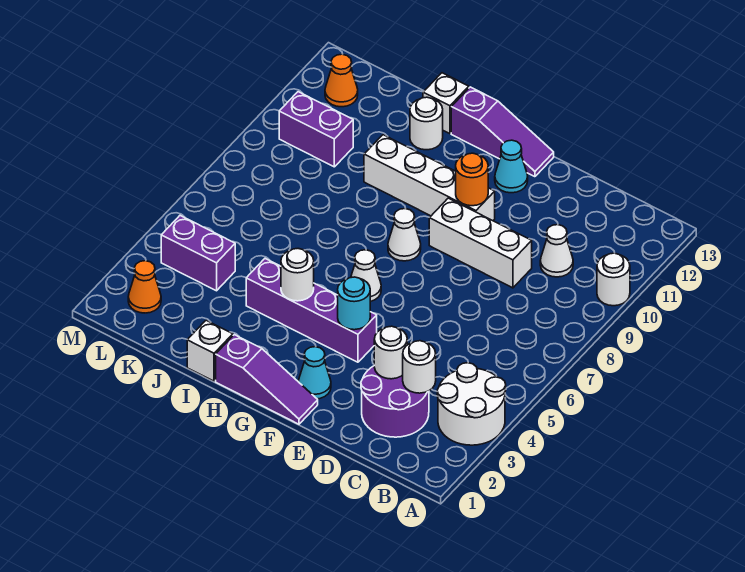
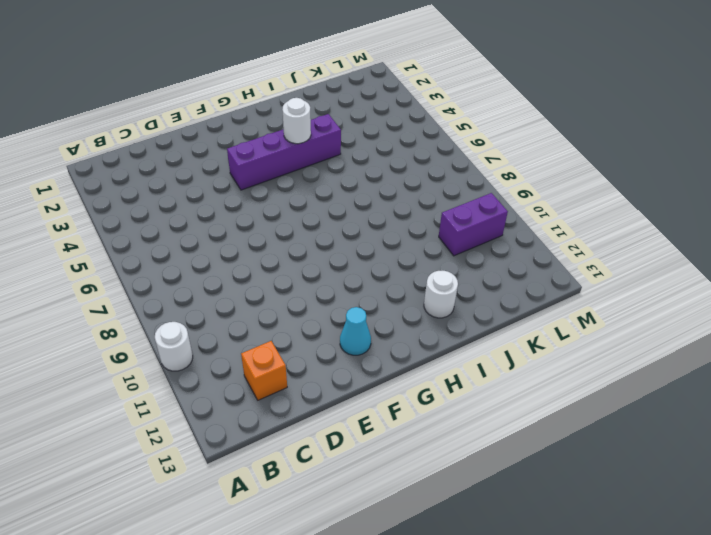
orange 1x1 brick [241,341,287,400] -> none
none -> white 2x2 round brick [437,363,506,445]
none -> purple 2x2 round brick [361,366,429,437]
none -> white 1x1 cone [540,225,573,277]

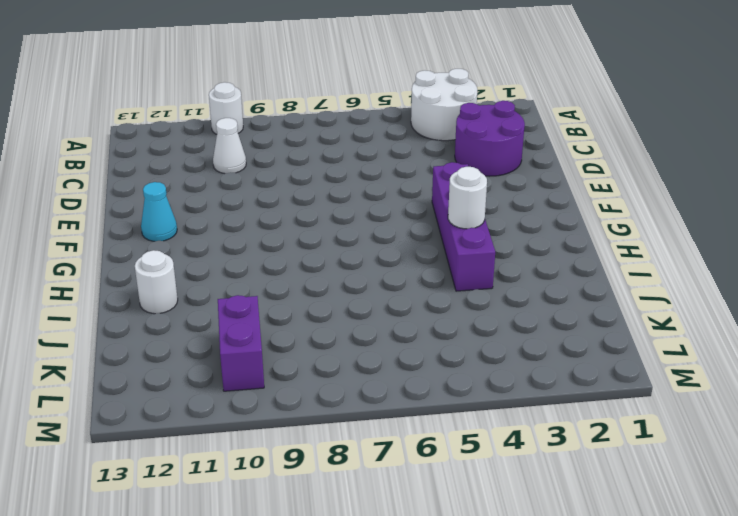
none -> white 1x3 brick [429,198,532,288]
none -> purple 1x3 slope [216,335,318,424]
none -> cyan 1x1 cone [298,347,331,399]

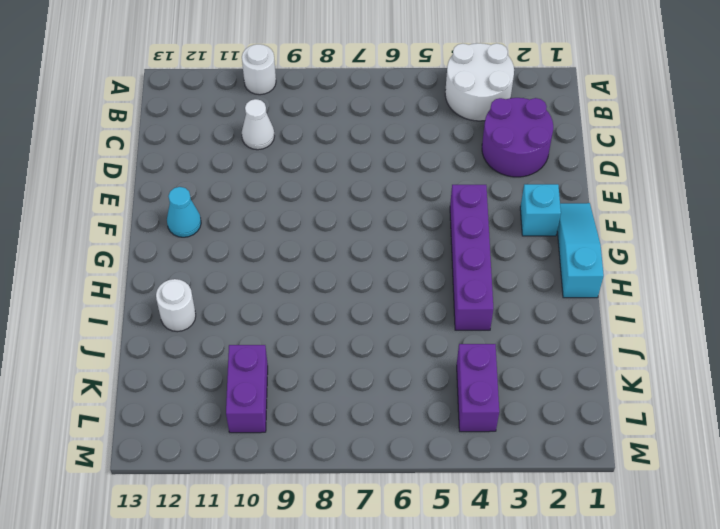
cyan 1x3 slope [557,203,604,298] -> purple 1x3 slope [216,335,318,424]
cyan 1x1 brick [520,184,561,236] -> cyan 1x1 cone [298,347,331,399]
none -> white 1x3 brick [429,198,532,288]
none -> white 1x4 brick [364,135,495,221]
none -> purple 1x3 slope [451,87,554,177]

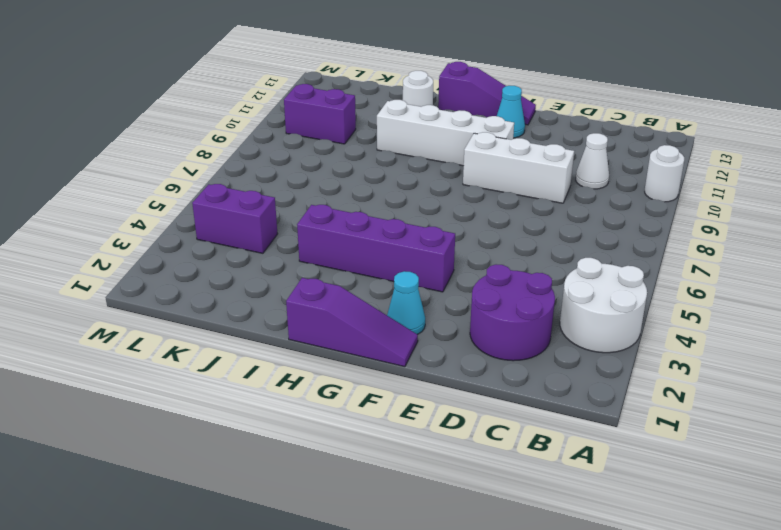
none -> white 1x1 cone [351,250,381,302]
none -> white 1x1 cone [388,209,421,261]
none -> white 1x1 brick [187,320,233,381]

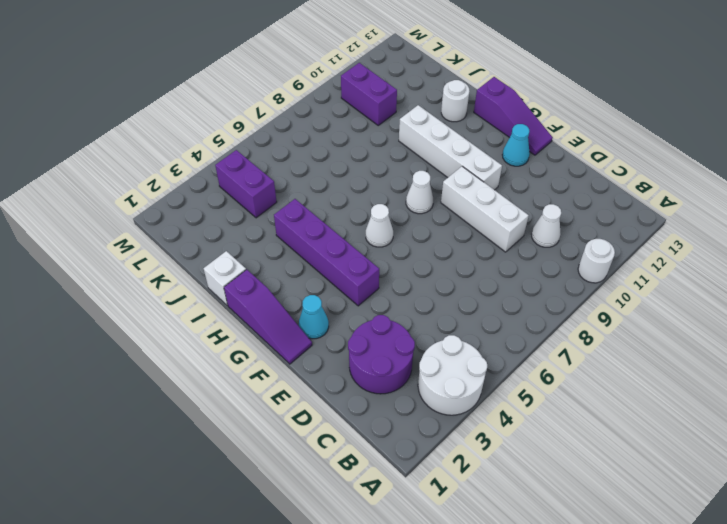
none -> white 1x1 brick [423,73,469,134]
none -> orange 1x1 cone [128,261,161,313]
none -> orange 1x1 cone [325,54,358,107]

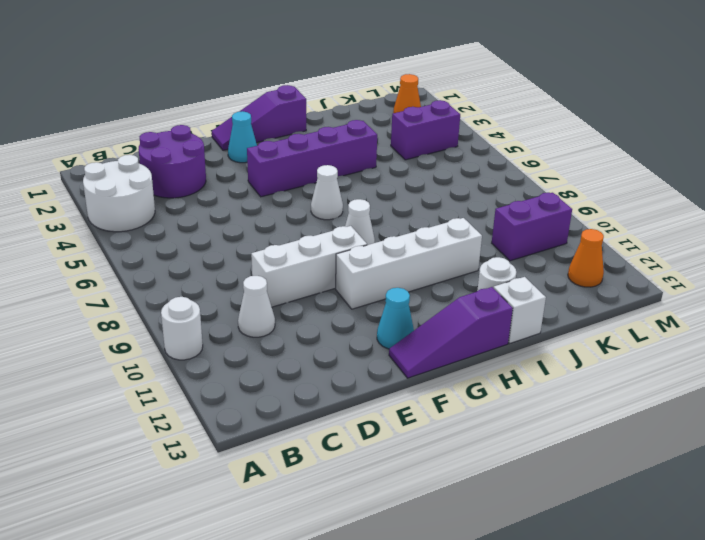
none -> white 1x1 brick [187,320,233,381]
none -> white 1x1 round brick [403,341,436,393]
none -> white 1x1 round brick [374,326,407,379]

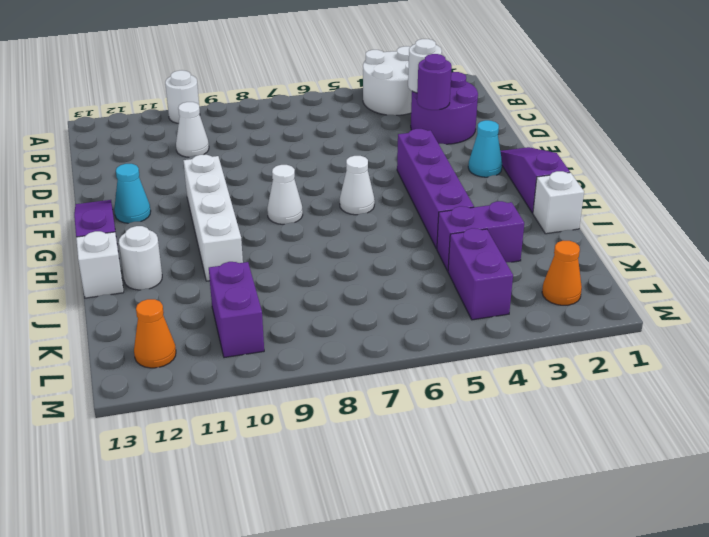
purple 1x1 round brick [417,54,452,110] -> white 1x1 round brick [374,326,407,379]
purple 1x2 brick [437,201,524,271] -> none
none -> white 1x3 brick [429,198,532,288]
none -> cyan 1x1 round brick [338,277,370,330]
none -> orange 1x1 round brick [456,153,488,206]

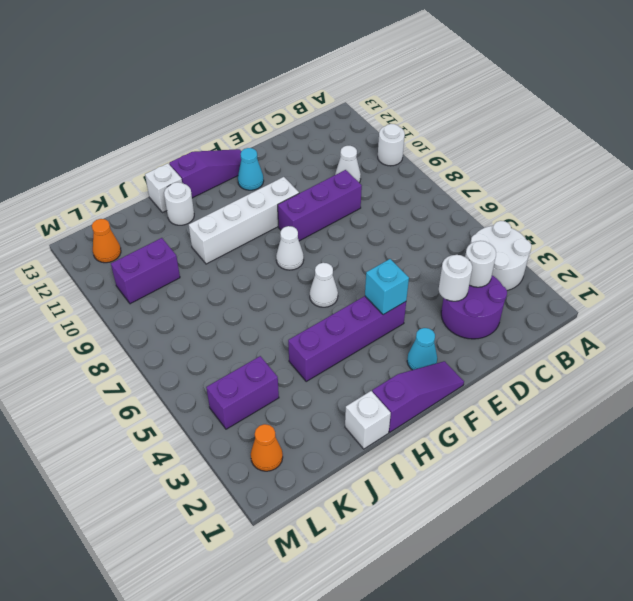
purple 1x3 brick [278,170,362,241] -> white 1x3 brick [429,198,532,288]
cyan 1x1 brick [365,259,409,315] -> cyan 1x1 round brick [338,277,370,330]
none -> orange 1x1 round brick [456,153,488,206]
none -> white 1x1 round brick [281,249,314,301]

